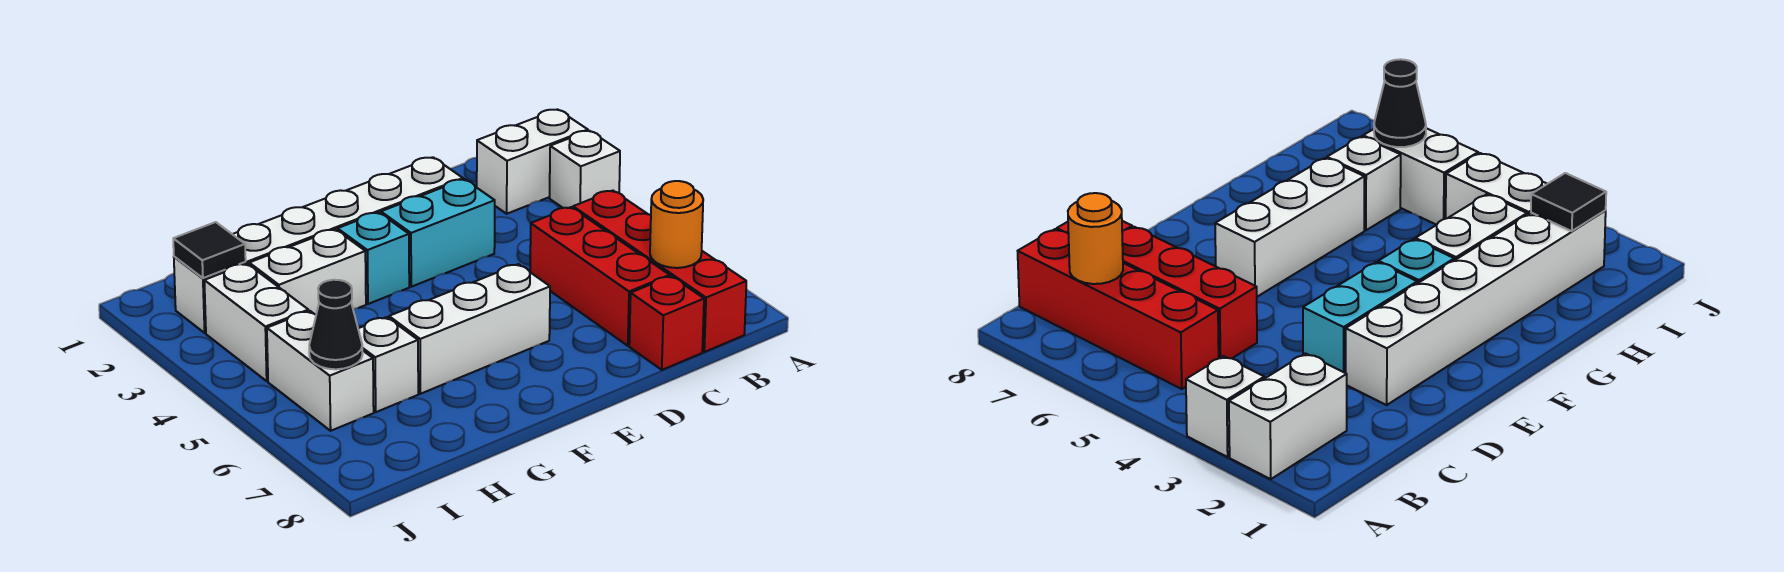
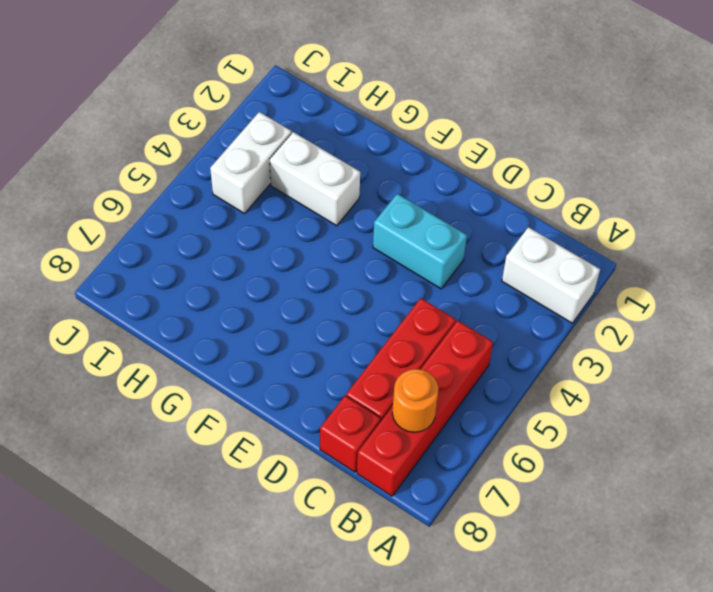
none -> white 1x1 brick [550,131,620,208]
none -> white 1x6 brick [174,157,463,333]
none -> white 1x3 brick [389,264,550,394]

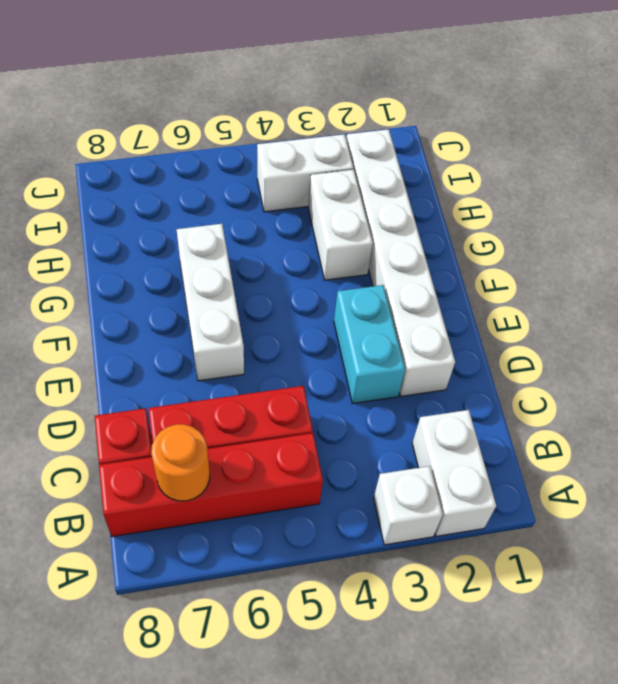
none -> cyan 1x1 brick [338,212,409,304]
none -> white 1x1 brick [358,317,418,412]
none -> white 1x2 brick [267,311,374,431]

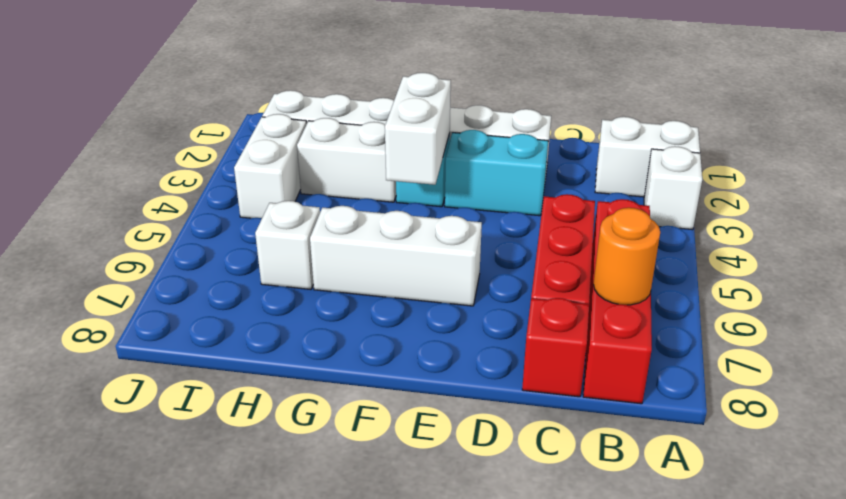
white 1x2 brick [385,73,451,185] -> white 1x2 brick moved to [267,311,374,431]
none -> black 1x1 tile [173,222,246,278]
none -> black 1x1 cone [309,280,363,369]

